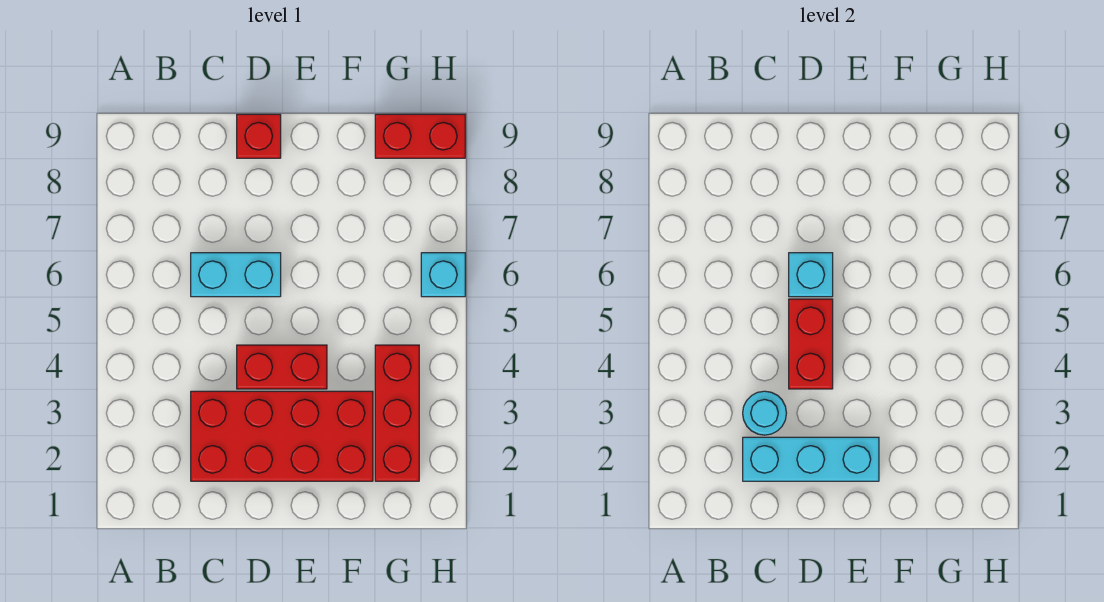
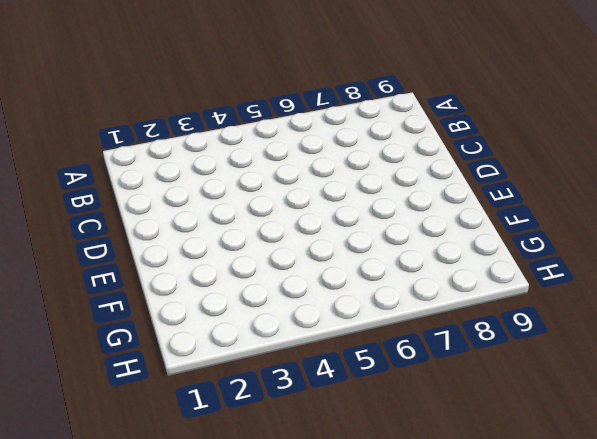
none -> red 2x4 brick [191,391,373,481]
none -> cyan 1x2 brick [191,253,281,297]

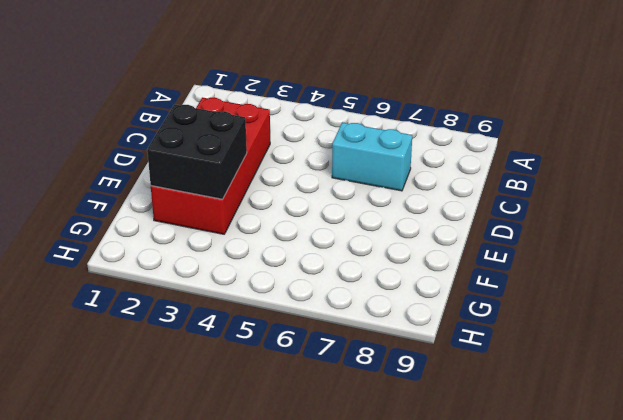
cyan 1x2 brick [332,122,412,191] -> cyan 1x2 brick turned to [191,253,281,297]
black 2x2 brick [147,104,247,199] -> cyan 1x3 brick [743,437,879,481]
none -> red 1x2 brick [237,345,327,389]
none -> red 1x1 brick [237,114,281,158]

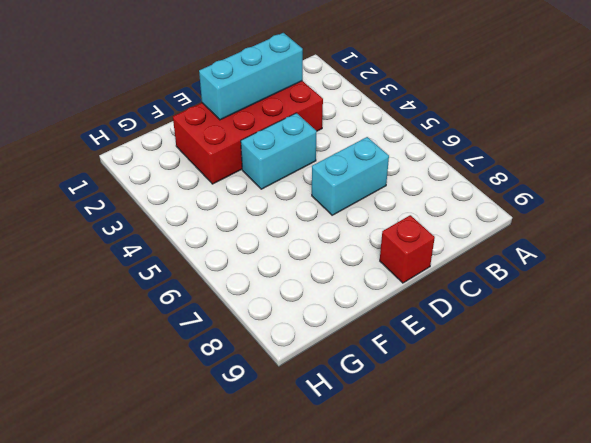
cyan 1x2 brick [241,113,317,189] -> red 1x2 brick [237,345,327,389]
none -> red 1x3 brick [375,345,419,481]
none -> red 1x2 brick [375,114,465,158]

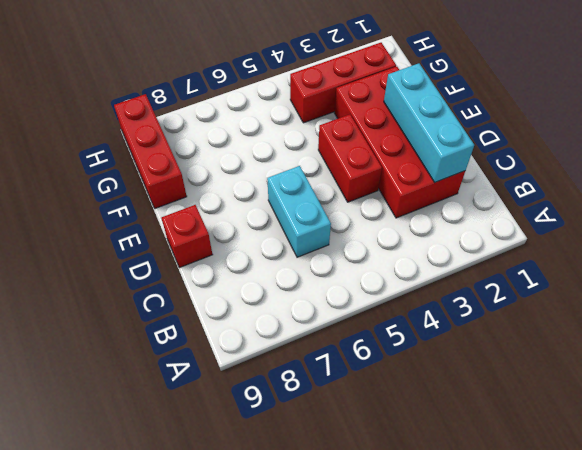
red 1x3 brick [114,94,187,208] -> red 1x2 brick [375,114,465,158]
none -> cyan 1x1 brick [421,253,465,297]
none -> cyan 1x1 round brick [743,391,786,435]

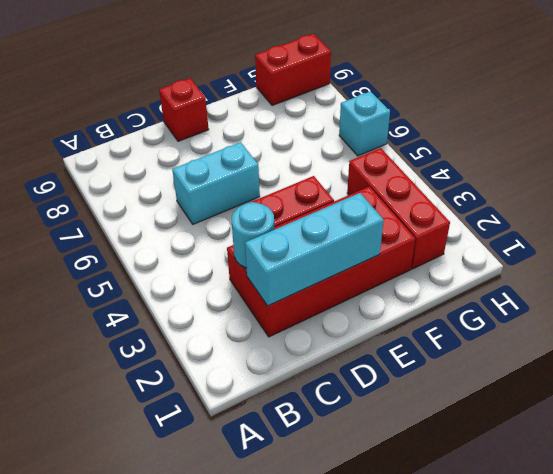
none -> red 1x2 brick [789,299,833,389]
none -> cyan 1x1 brick [789,253,833,297]

